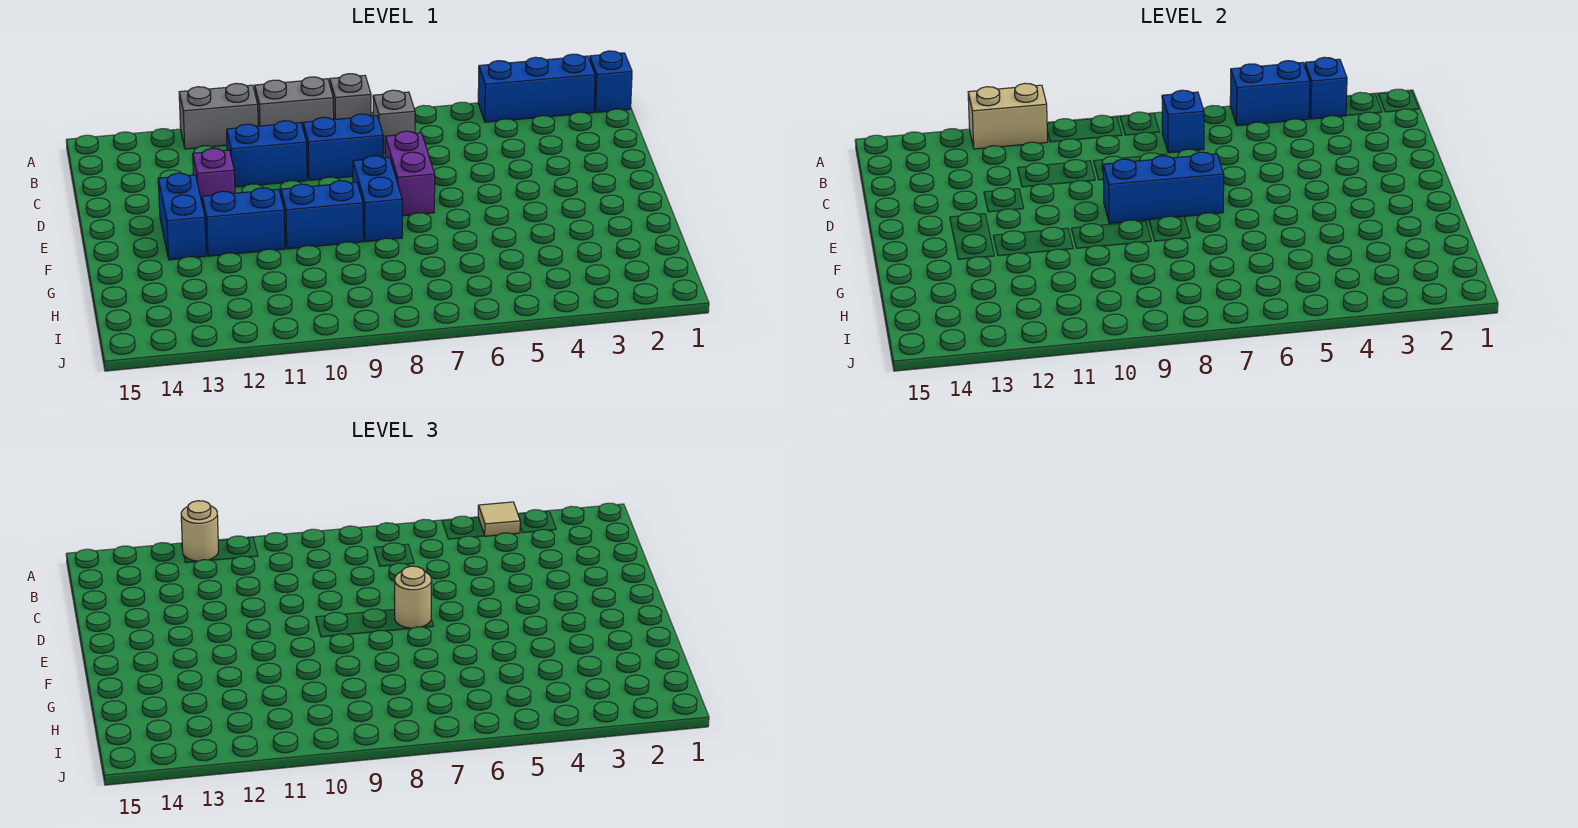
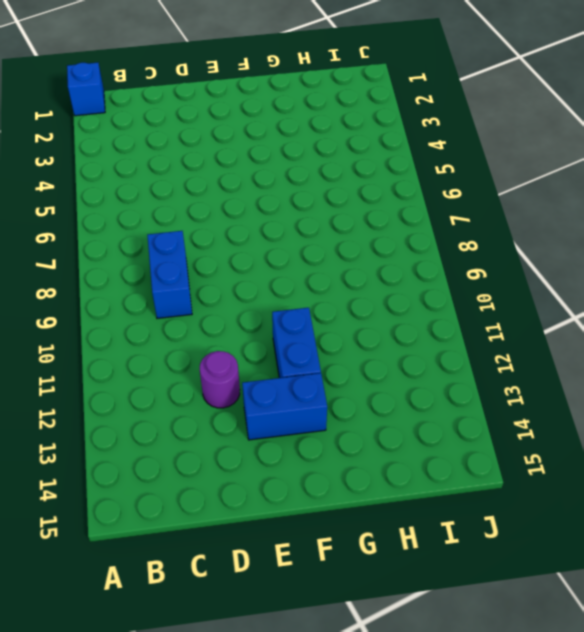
purple 1x1 round brick [200,351,240,408] -> purple 1x1 brick [193,149,235,202]
none -> blue 1x3 brick [478,54,595,122]
none -> grey 1x1 brick [330,74,371,119]
none -> grey 1x2 brick [255,77,334,127]

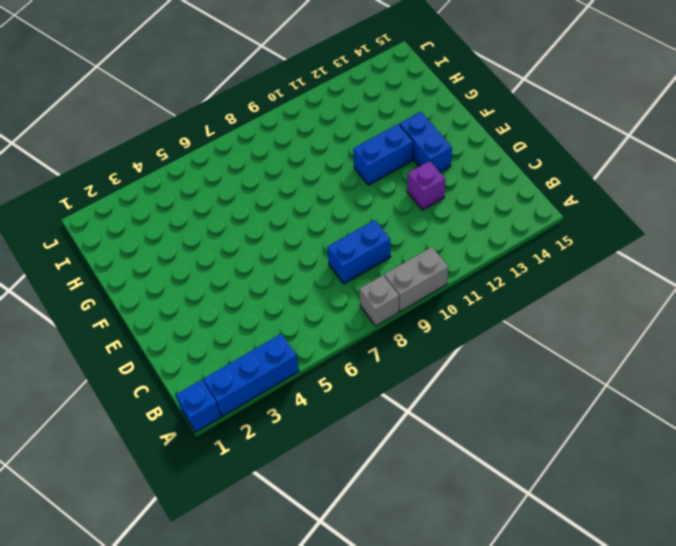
none -> grey 1x2 brick [179,83,258,149]
none -> grey 1x1 brick [373,90,415,152]
none -> blue 1x2 brick [227,121,307,187]

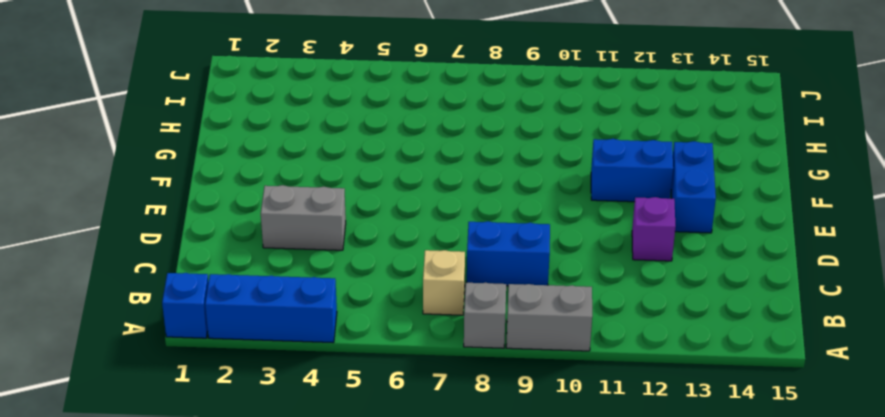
tan 1x1 brick [423,250,465,315] -> grey 1x1 brick [373,90,415,152]
grey 1x2 brick [261,185,346,250] -> grey 1x2 brick moved to [179,83,258,149]
none -> blue 1x2 brick [227,121,307,187]
none -> purple 1x2 brick [385,131,435,216]
none -> blue 1x2 brick [353,156,402,242]

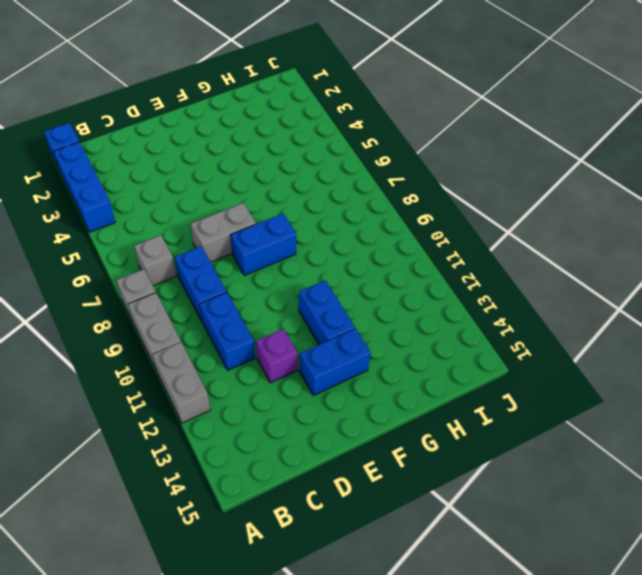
grey 1x2 brick [191,203,256,262] -> purple 1x2 brick [385,131,435,216]
none -> blue 1x2 brick [281,181,363,249]
none -> blue 1x1 brick [1305,57,1347,119]
none -> blue 1x2 brick [1230,61,1310,126]

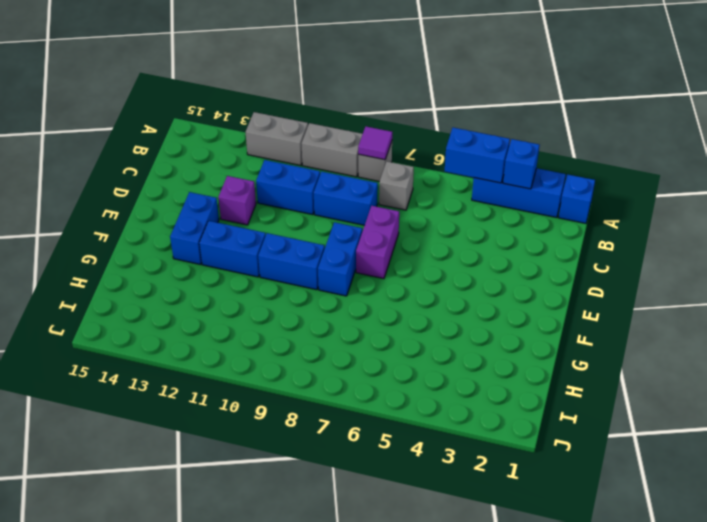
purple 1x1 tile [358,127,392,160] -> none
none -> tan 1x2 brick [968,83,1048,149]
none -> blue 1x1 brick [1162,90,1204,153]
none -> blue 1x3 brick [1103,152,1224,223]

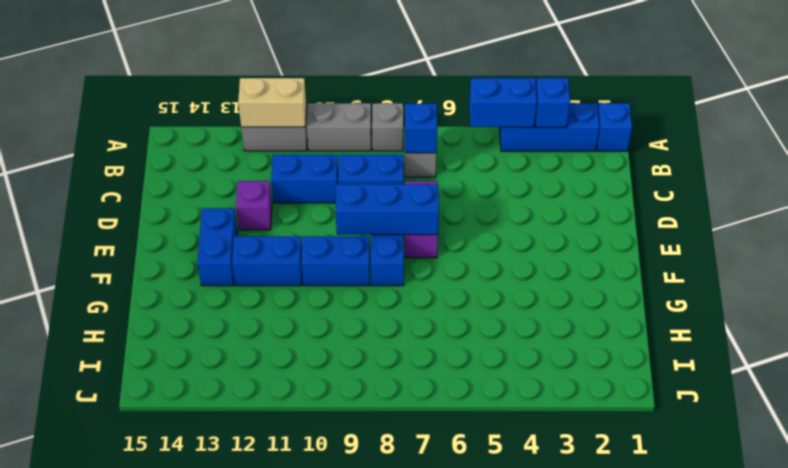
none -> tan 1x1 tile [478,502,520,536]
none -> tan 1x1 round brick [181,501,219,561]
none -> tan 1x1 round brick [395,566,432,628]

